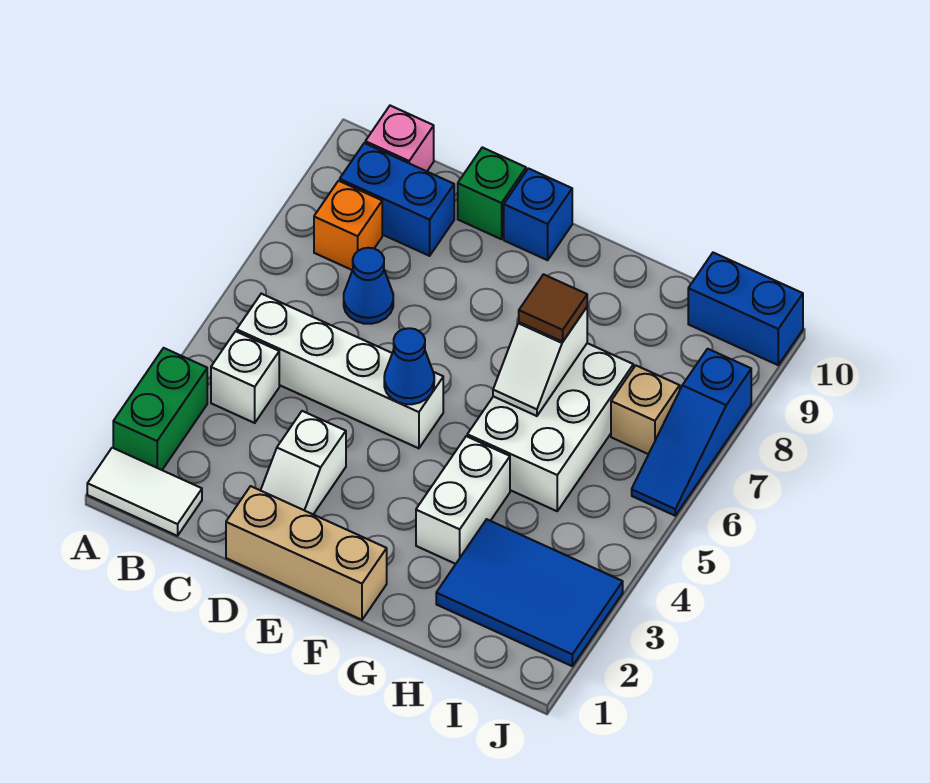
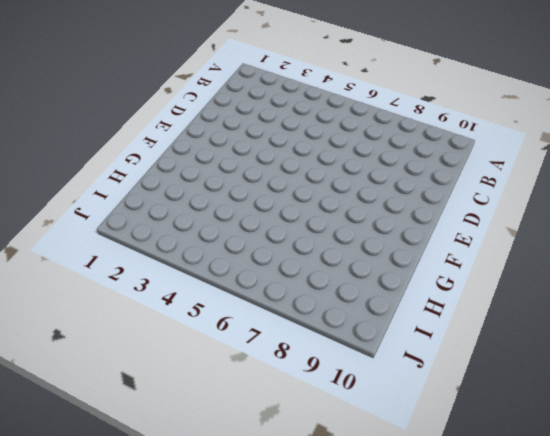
none -> white 1x2 tile [87,448,202,536]
none -> green 1x2 brick [113,348,207,470]
none -> white 1x1 brick [211,331,279,423]

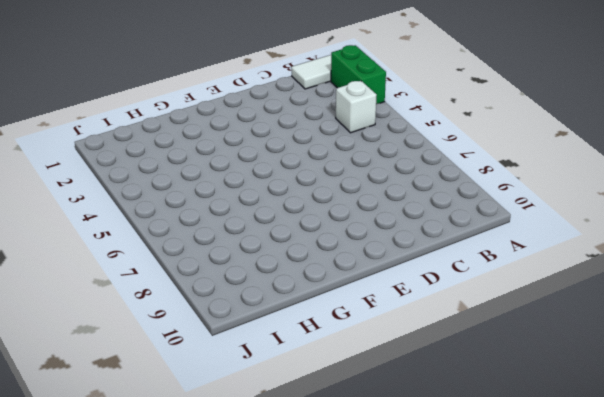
none -> white 1x4 brick [237,294,443,448]
none -> orange 1x1 brick [314,181,382,270]
none -> blue 1x2 brick [340,143,454,256]

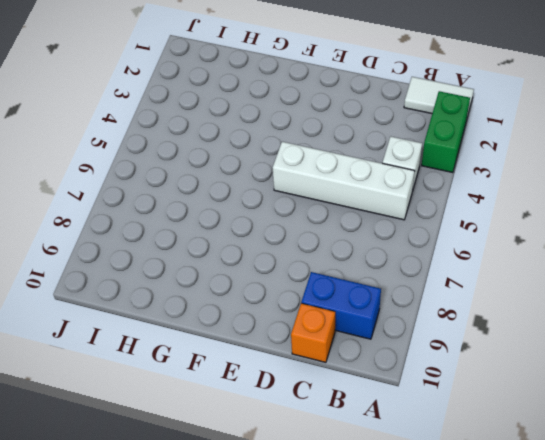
orange 1x1 brick [291,303,335,362] -> orange 1x1 brick moved to [314,181,382,270]
none -> pink 1x1 brick [365,106,434,171]
none -> blue 1x1 cone [344,248,393,324]
none -> tan 1x3 brick [226,486,387,620]

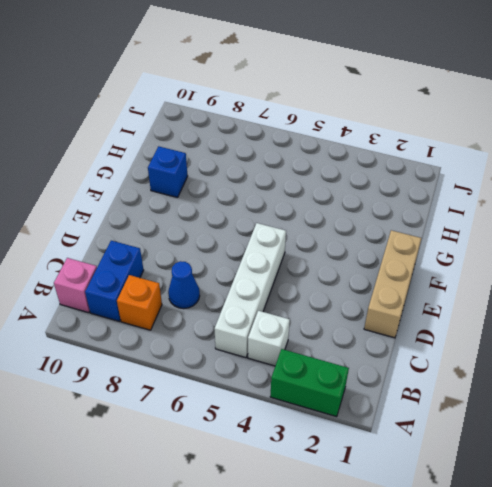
blue 1x1 brick [148,146,188,198] -> blue 1x1 brick moved to [504,168,572,260]
none -> white 1x2 tile [87,448,202,536]
none -> white 1x2 slope [261,411,346,514]
none -> green 1x1 brick [458,147,526,239]

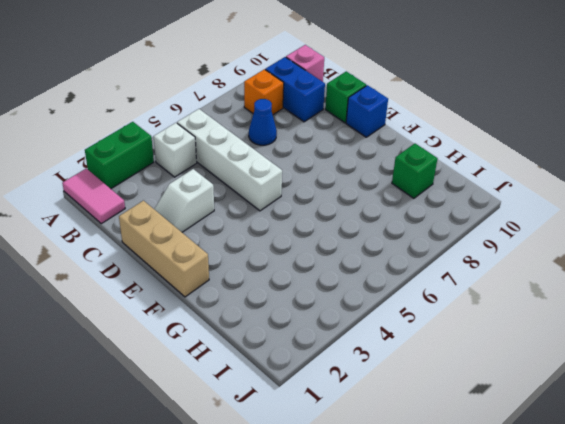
pink 1x2 tile [62,168,125,224] -> white 1x2 tile [87,448,202,536]
green 1x1 brick [392,144,438,198] -> none
none -> white 1x2 brick [416,436,510,564]
none -> white 2x3 brick [467,343,633,511]
none -> blue 2x3 tile [436,519,623,666]

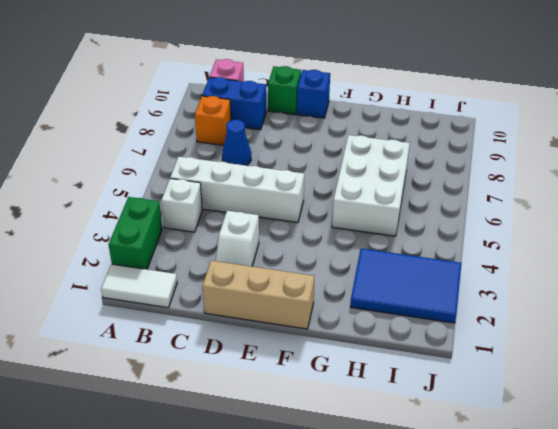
none -> white 1x2 brick [416,436,510,564]
none -> tan 1x1 brick [611,365,680,454]
none -> blue 1x2 brick [688,253,803,365]

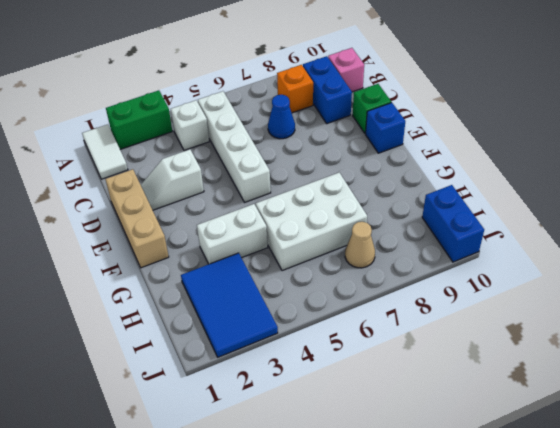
tan 1x1 cone [345,222,375,268] -> tan 1x1 brick [611,365,680,454]
none -> blue 1x3 slope [632,349,751,516]
none -> blue 1x1 cone [384,328,434,404]
none -> white 1x2 slope [493,307,587,416]

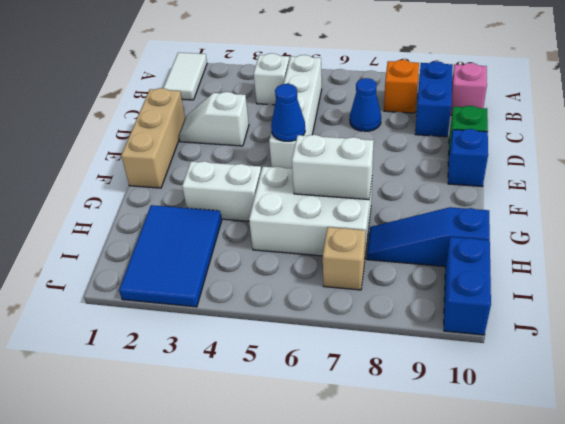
white 1x2 brick [292,135,374,200] -> white 1x2 slope [493,307,587,416]
blue 1x3 slope [367,207,490,267] -> blue 1x3 slope moved to [632,349,751,516]
none -> green 1x2 brick [113,348,207,470]
none -> brown 1x1 tile [519,274,587,342]

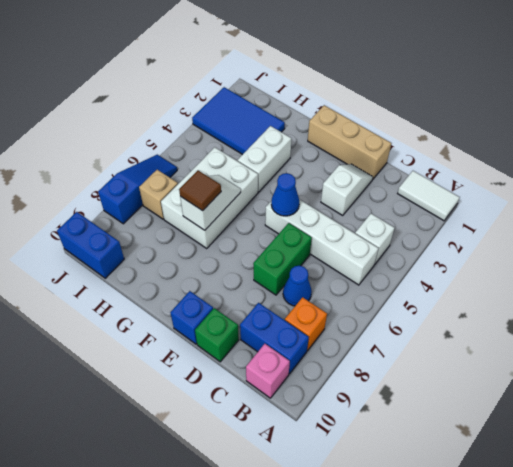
green 1x2 brick [253,223,312,295] -> green 1x2 brick moved to [113,348,207,470]

